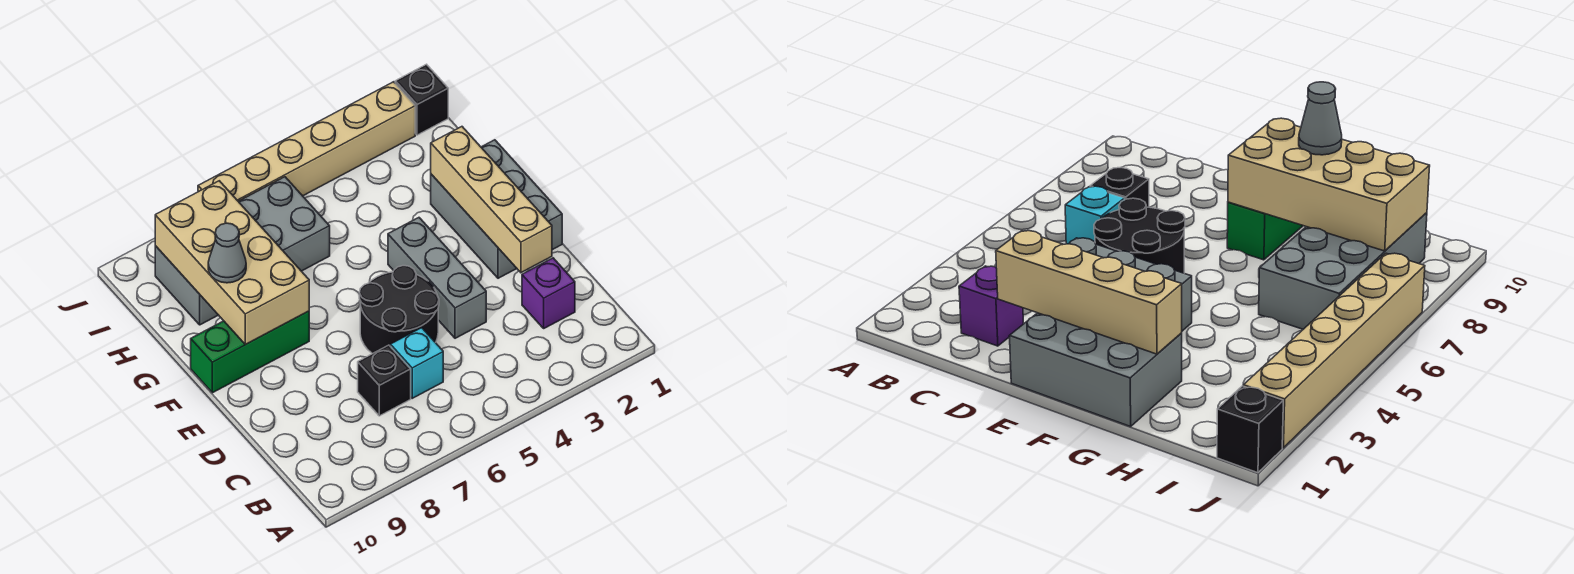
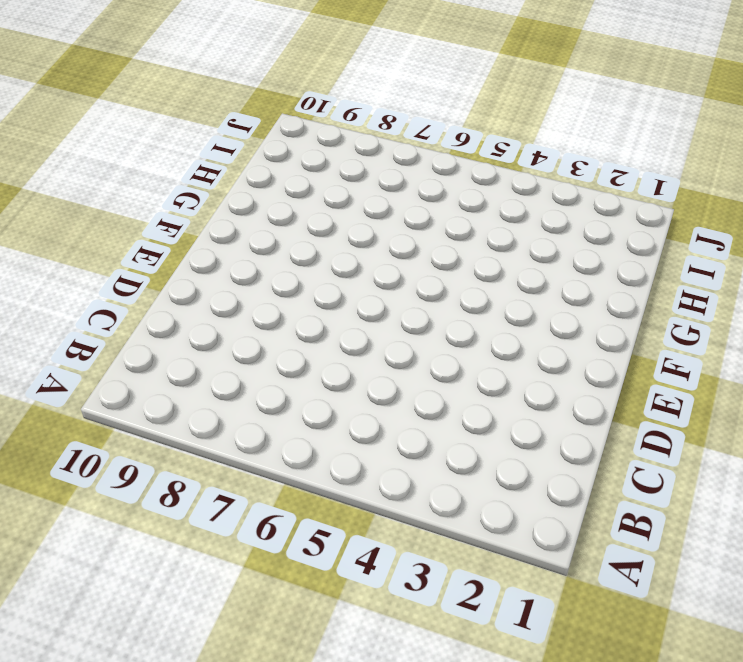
none -> purple 1x1 brick [522,258,575,328]
none -> cyan 1x1 brick [390,328,443,398]
none -> black 1x1 brick [358,345,411,416]

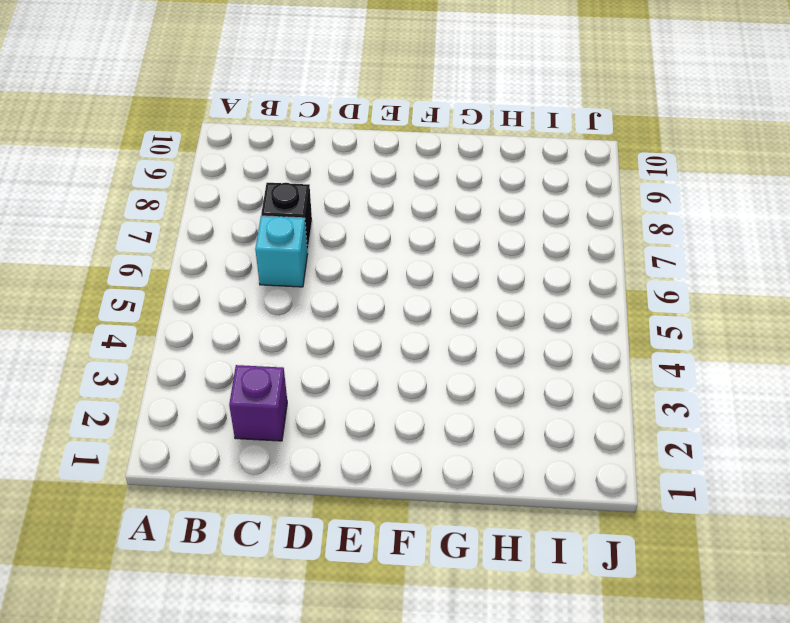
none -> grey 1x3 brick [388,218,486,338]
none -> black 2x2 round brick [359,266,439,354]
none -> grey 2x3 brick [431,140,562,278]

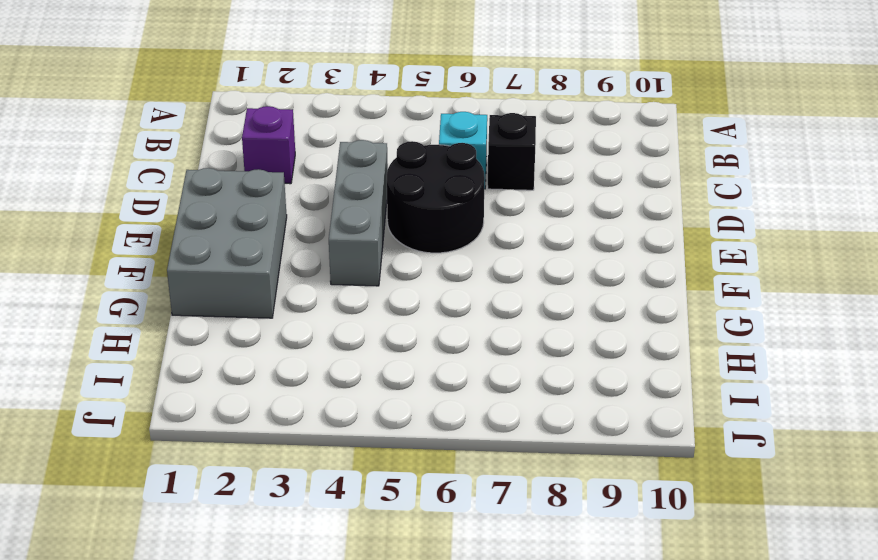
none -> green 1x3 brick [191,311,309,393]
none -> grey 2x4 brick [155,177,330,325]
none -> black 1x1 brick [395,64,448,135]

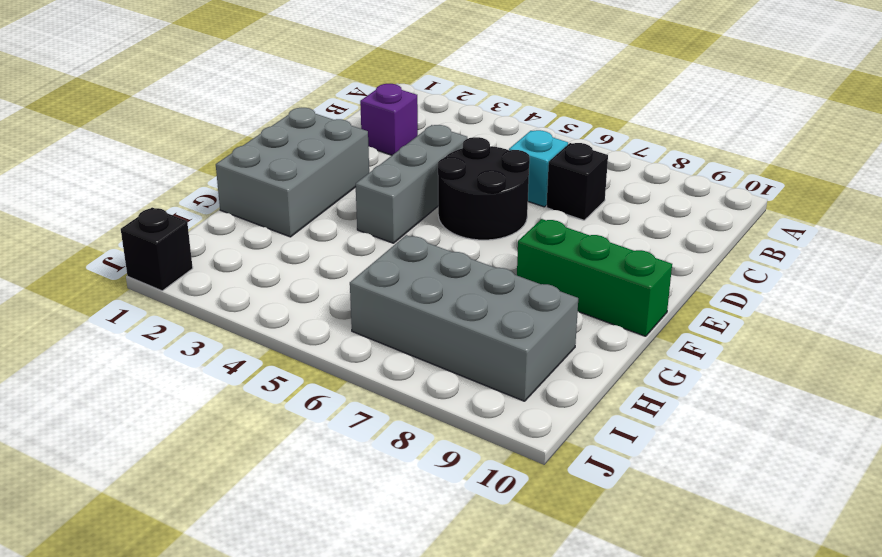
none -> tan 1x6 brick [198,82,415,201]
none -> tan 1x4 brick [431,127,552,273]
none -> tan 2x4 brick [155,181,309,345]

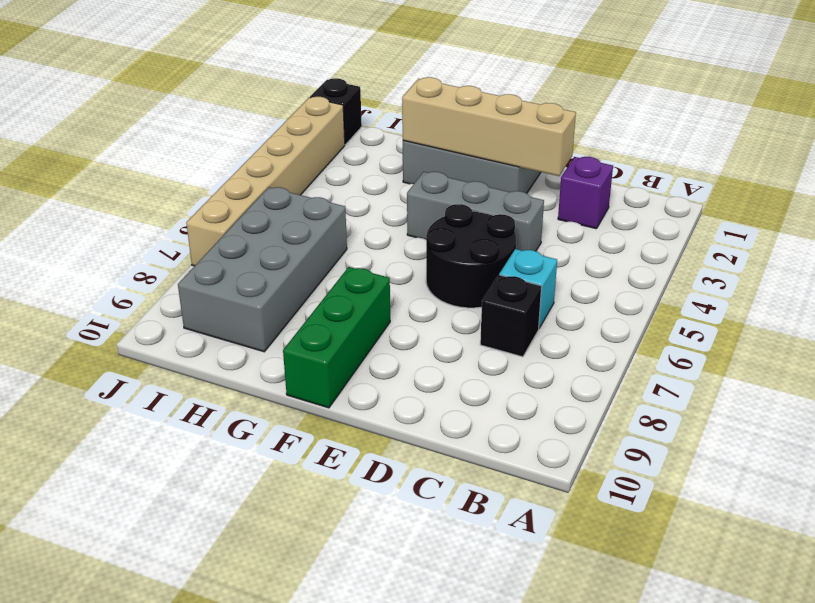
none -> tan 2x4 brick [155,181,309,345]
none -> grey 1x1 cone [208,223,246,283]

